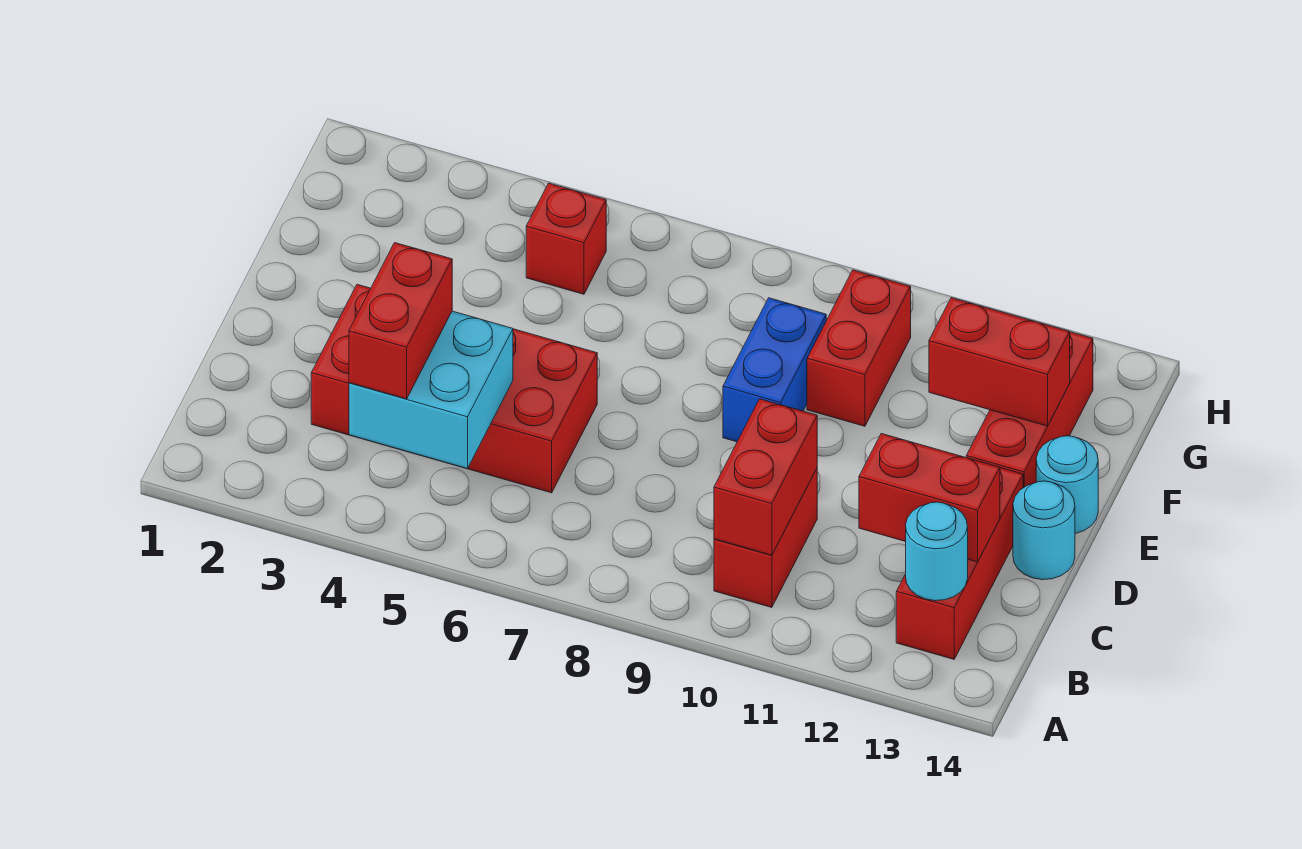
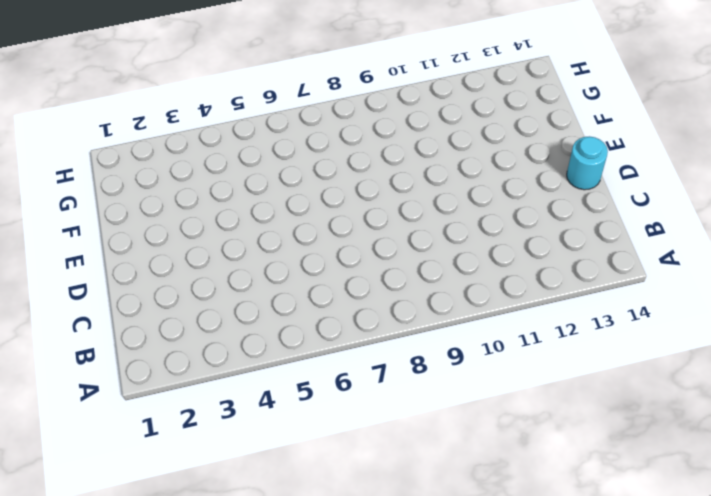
none -> red 1x2 brick [714,469,817,607]
none -> red 1x3 brick [896,468,1023,659]
none -> red 2x4 brick [311,284,597,493]

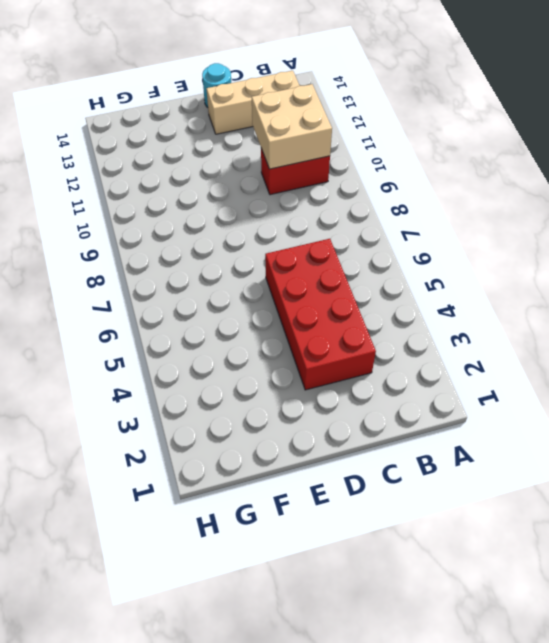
tan 2x2 brick [252,84,332,169] -> red 1x2 brick [714,399,817,555]
tan 1x3 brick [206,71,300,134] -> red 1x3 brick [896,468,1023,659]
none -> blue 1x2 brick [723,298,826,442]
none -> red 1x3 brick [966,332,1093,488]
none -> cyan 1x1 round brick [1036,436,1098,534]

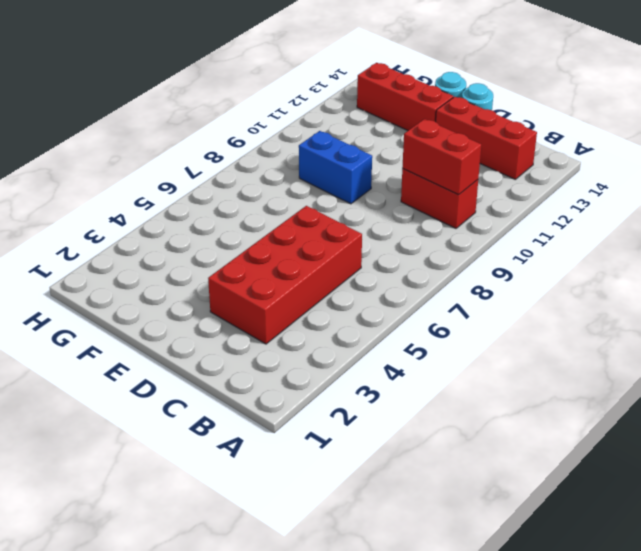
none -> red 1x2 brick [807,270,911,426]
none -> red 1x1 brick [526,183,606,294]
none -> cyan 2x2 brick [349,311,513,468]

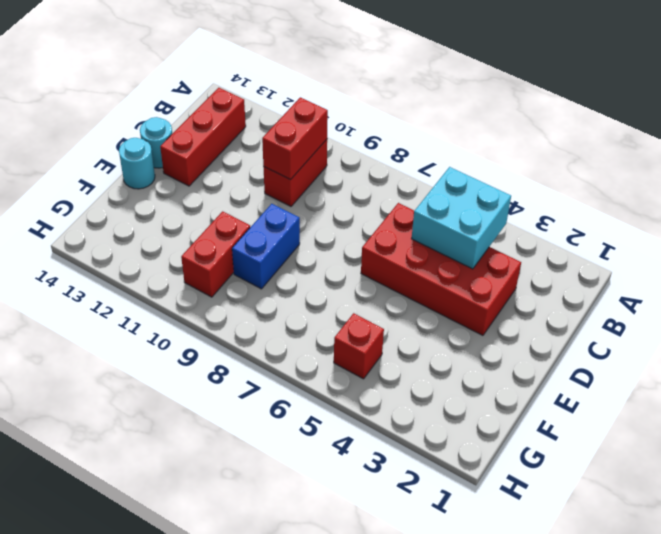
none -> red 1x3 brick [966,332,1093,488]
none -> cyan 1x1 round brick [906,502,968,601]
none -> red 1x2 brick [859,434,1000,562]

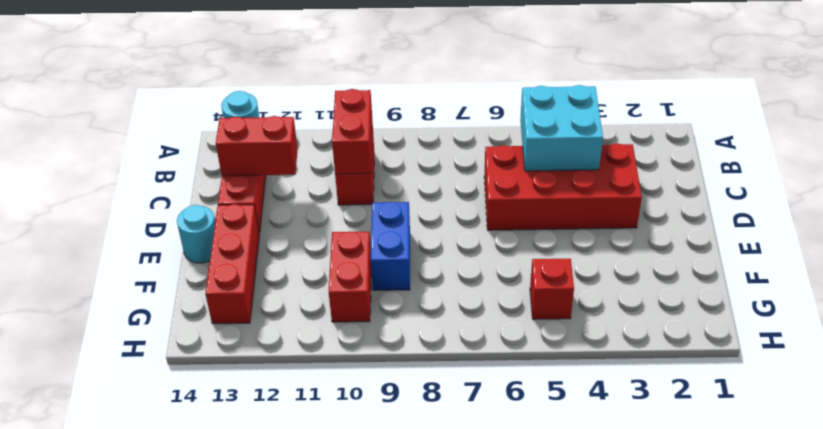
none -> cyan 1x1 round brick [1013,481,1075,580]
none -> red 1x2 brick [929,298,1070,426]
none -> red 1x2 brick [349,243,452,399]

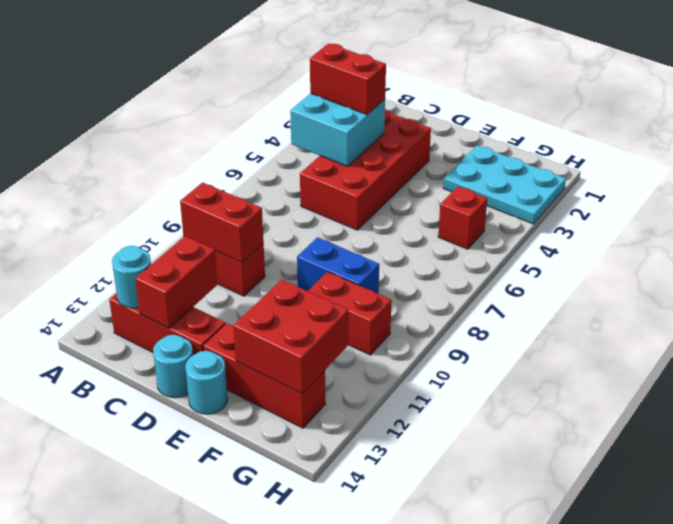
cyan 2x3 plate [443,145,566,224] -> none
red 2x2 brick [233,280,348,394] -> red 1x2 brick [929,298,1070,426]

